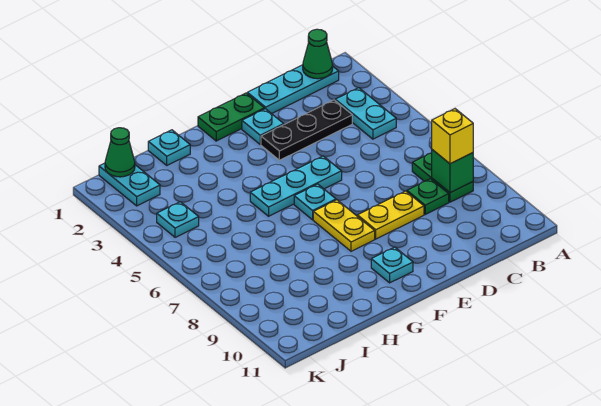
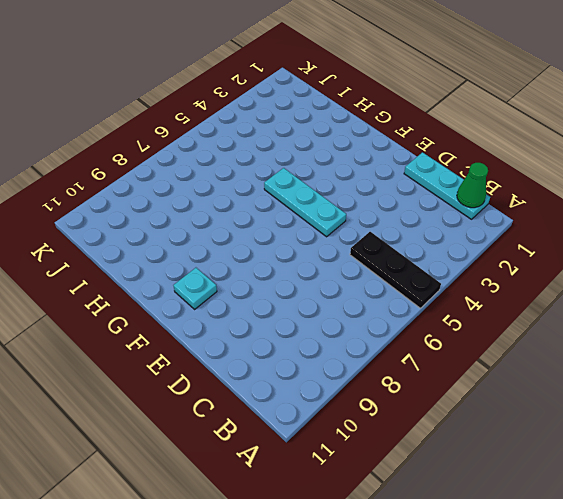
black 1x3 plate [350,232,441,308] -> black 1x3 plate moved to [261,100,352,160]
none -> cyan 1x2 plate [335,88,396,139]
none -> green 1x2 plate [412,153,473,202]
none -> green 1x1 plate [407,179,449,214]

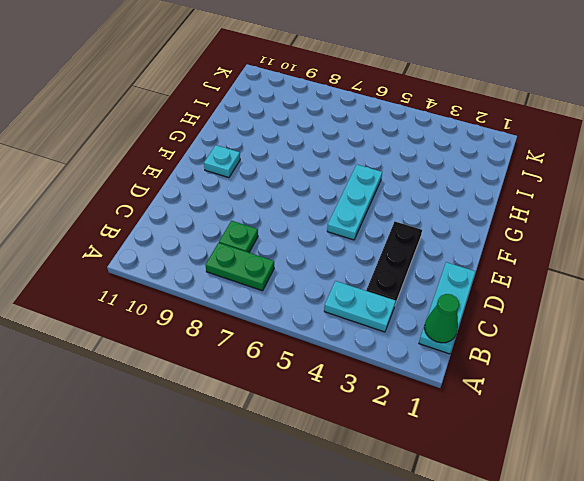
none -> yellow 1x2 plate [357,191,424,239]
none -> green 1x2 plate [198,93,264,141]
none -> cyan 1x1 plate [242,109,284,144]

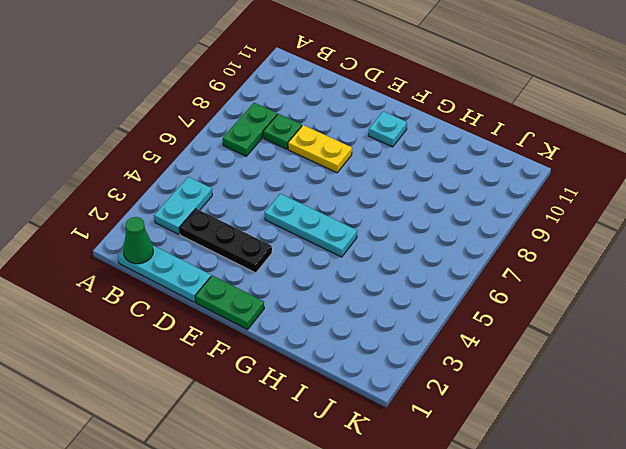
none -> cyan 1x1 plate [242,109,284,144]
none -> cyan 1x1 plate [294,184,336,220]
none -> yellow 1x2 plate [313,200,375,251]

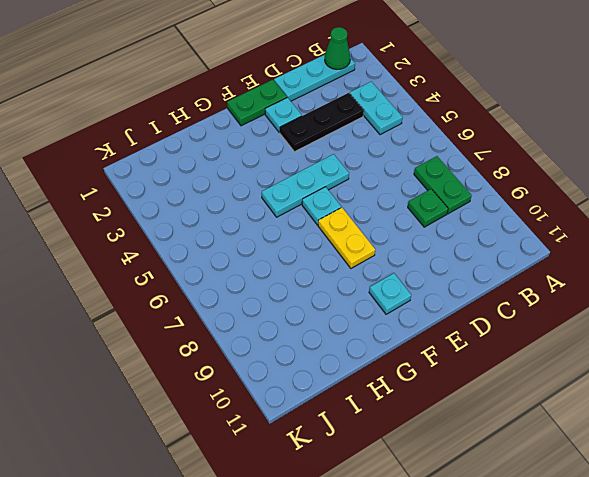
none -> yellow 1x2 plate [357,191,424,239]
none -> cyan 1x1 plate [148,130,190,165]
none -> cyan 1x2 plate [99,163,160,206]

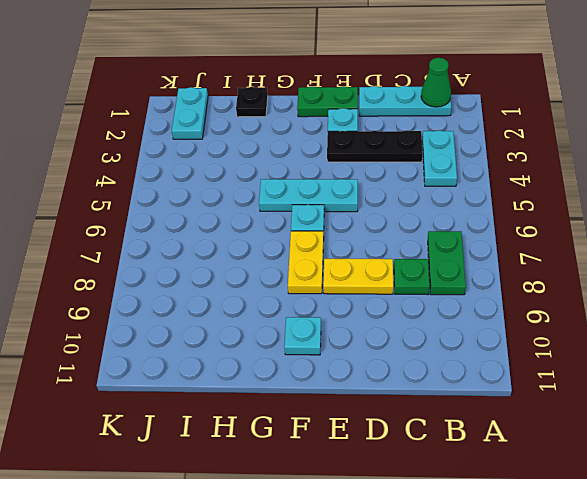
black 1x1 plate [236,87,268,117] -> cyan 1x1 plate [148,130,190,165]
none -> cyan 1x1 plate [157,202,199,237]
none -> green 1x1 brick [432,150,473,193]
none -> green 1x1 cone [105,128,135,177]

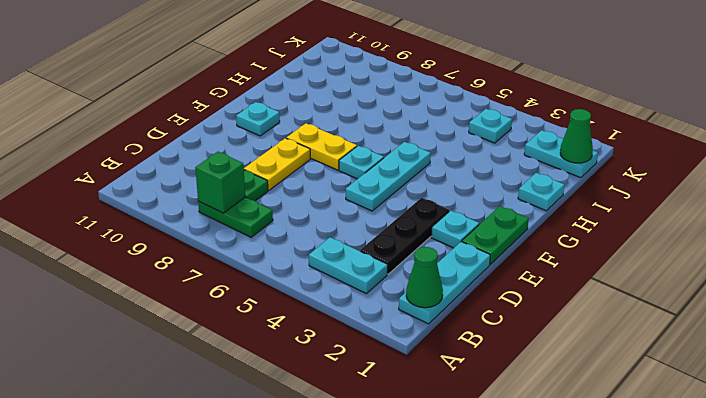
none -> yellow 1x1 brick [432,109,473,164]

